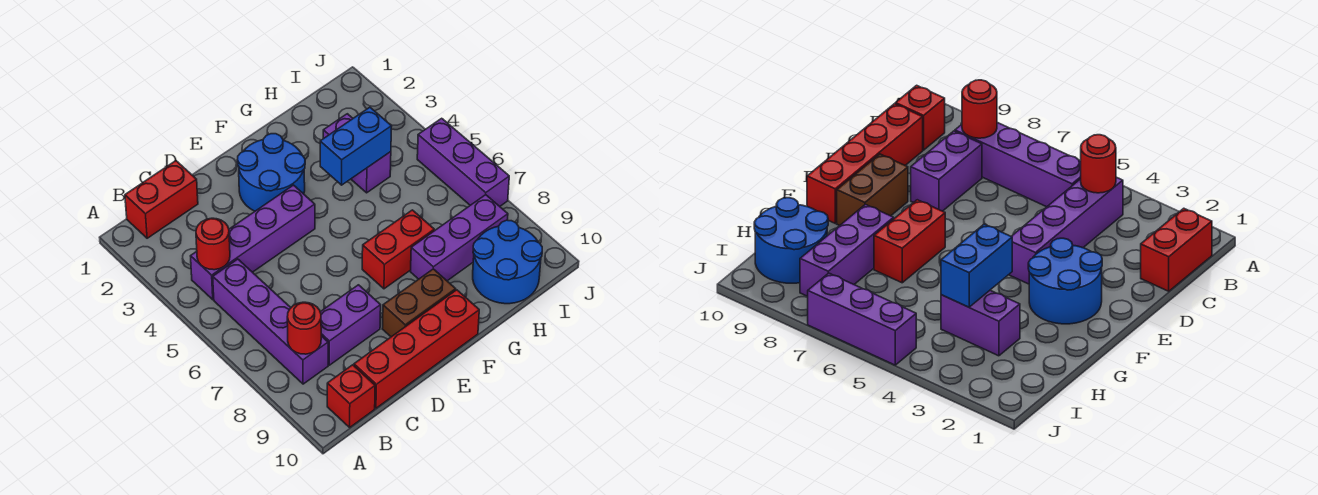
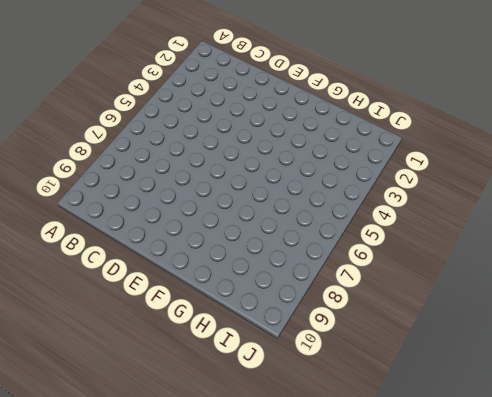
none -> red 1x2 brick [125,161,198,238]
none -> purple 1x4 brick [191,185,315,300]
none -> purple 1x4 brick [213,259,328,384]

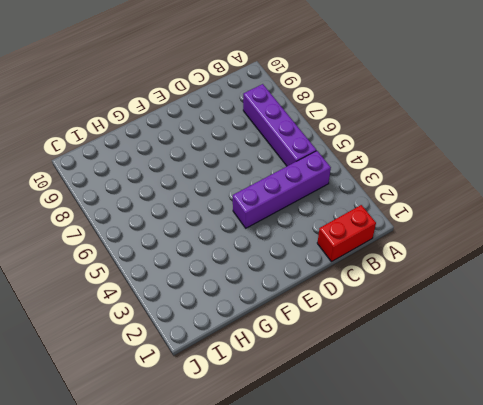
none -> red 1x1 brick [327,365,375,427]
none -> purple 1x2 brick [320,285,381,365]
none -> red 1x4 brick [354,290,479,408]

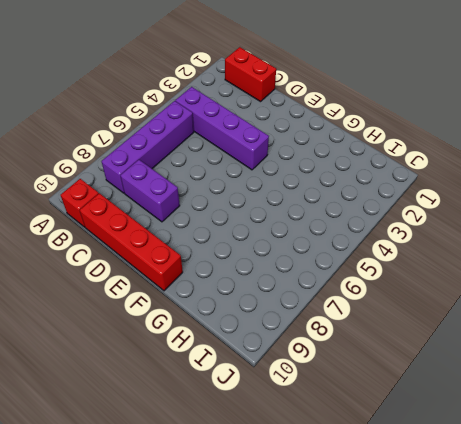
none -> blue 2x2 round brick [237,134,305,211]
none -> brown 1x2 brick [382,269,456,337]
none -> red 1x2 brick [362,210,434,289]

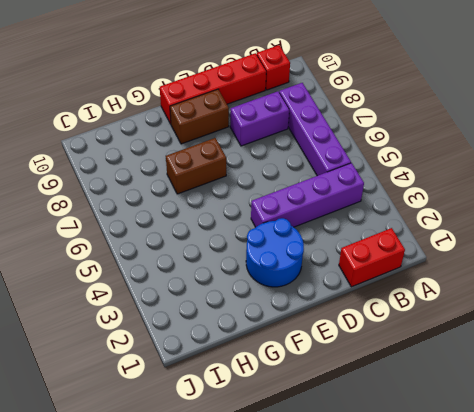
brown 1x2 brick [166,138,226,194] -> red 1x2 brick [362,210,434,289]
none -> purple 1x3 brick [410,195,508,281]
none -> purple 1x2 brick [323,114,391,193]
none -> blue 2x2 round brick [473,220,542,304]

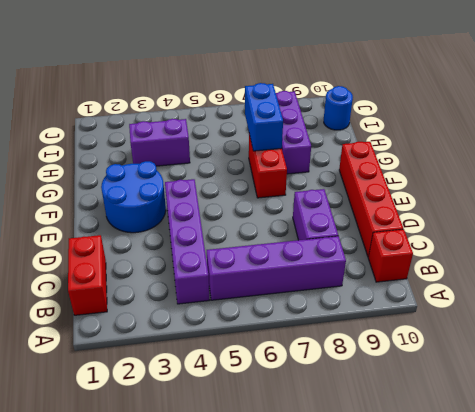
blue 1x2 brick [245,83,283,151] -> blue 1x2 brick moved to [320,107,392,185]
blue 1x1 round brick [324,86,353,130] -> blue 2x2 round brick [473,220,542,304]
none -> brown 1x2 brick [382,269,456,337]
none -> purple 1x3 brick [417,118,509,206]
none -> red 1x1 round brick [196,218,230,270]

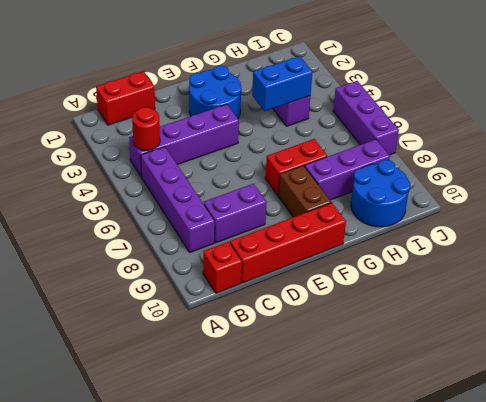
brown 1x2 brick [279,166,331,217] -> brown 1x2 brick turned to [382,269,456,337]
none -> red 1x1 round brick [287,302,321,354]

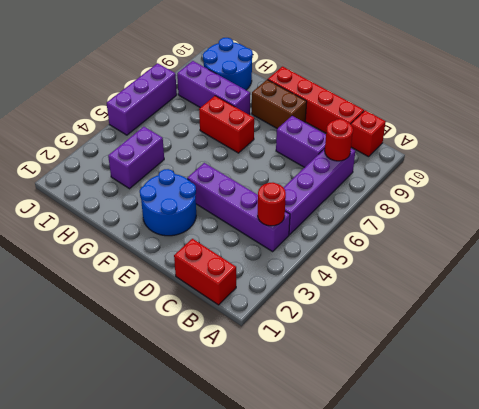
none -> blue 1x2 brick [320,107,392,185]

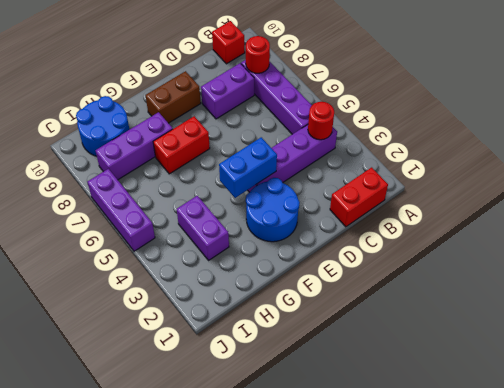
blue 1x2 brick [219,137,277,198] -> blue 1x2 brick moved to [320,107,392,185]
none -> red 1x4 brick [354,290,479,408]

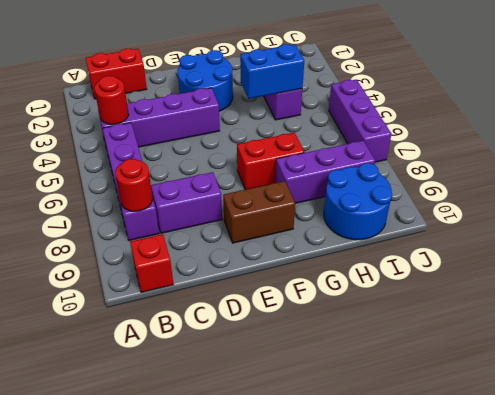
none -> red 1x4 brick [354,290,479,408]

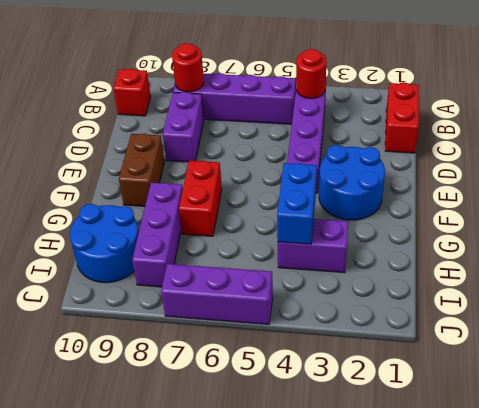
none -> red 1x4 brick [354,290,479,408]

